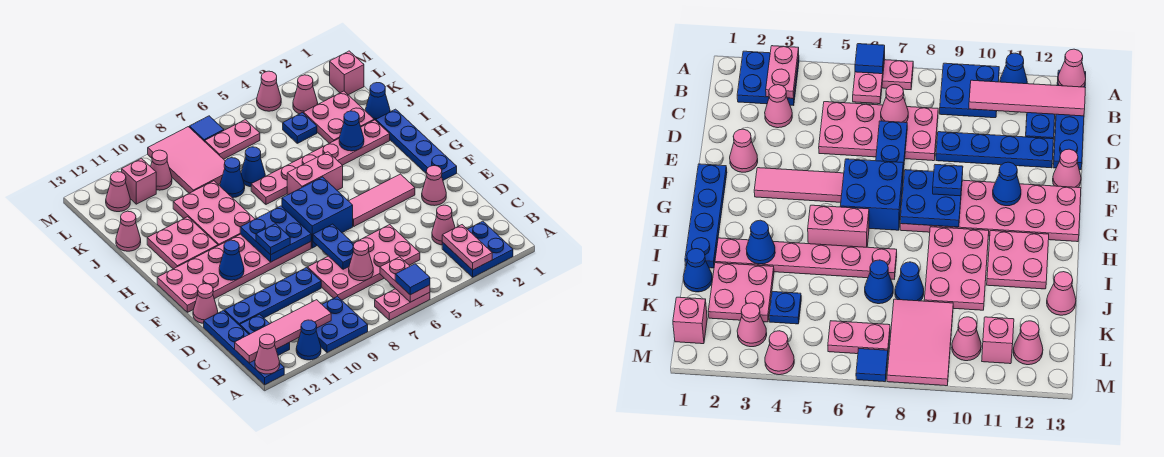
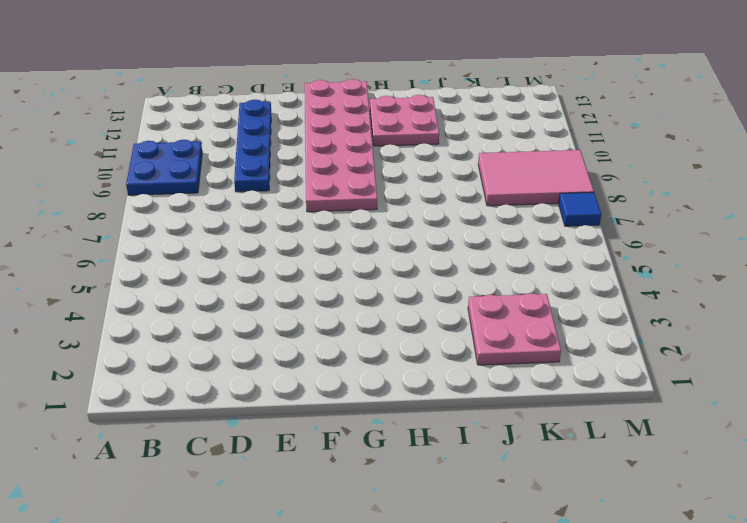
none -> blue 2x2 plate [442,221,513,277]
none -> pink 1x2 plate [375,289,430,320]
none -> blue 1x1 cone [296,320,321,360]
none -> blue 1x4 plate [204,311,284,385]

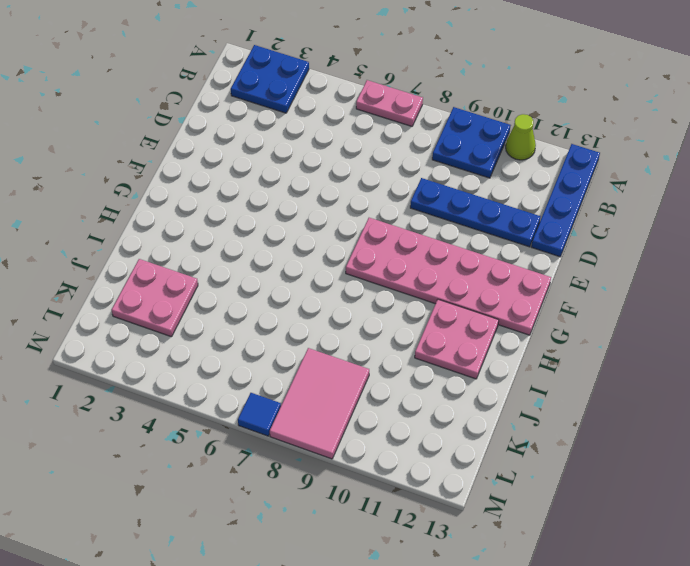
lime 1x1 cone [506,114,536,160] -> blue 1x1 cone [296,320,321,360]
none -> blue 1x2 plate [240,314,290,355]
none -> pink 1x1 cone [432,205,455,245]
none -> pink 2x4 plate [308,225,420,300]
none -> pink 1x1 cone [422,166,446,206]

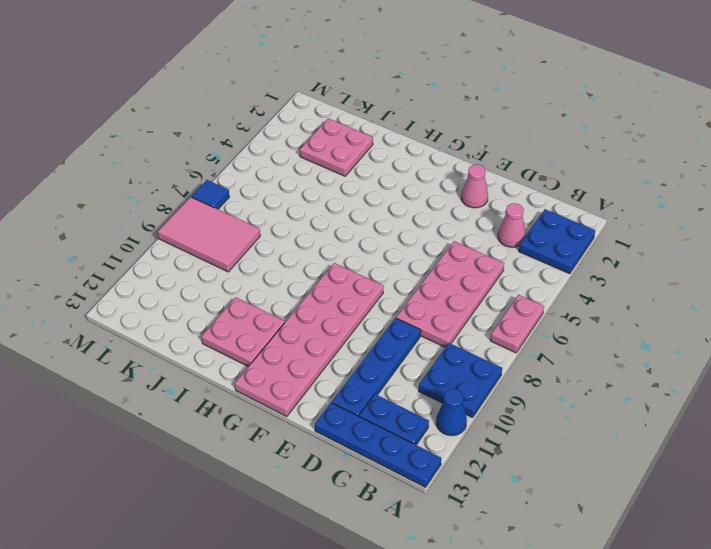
none -> pink 1x1 cone [193,284,218,323]
none -> blue 1x4 plate [376,109,457,180]
none -> pink 1x3 tile [349,174,415,226]
none -> blue 2x2 brick [282,177,353,248]

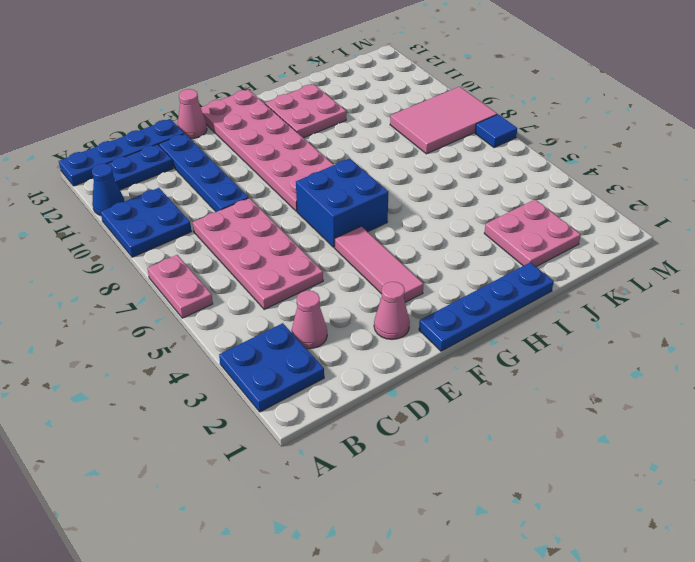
none -> pink 1x2 brick [287,152,343,195]
none -> pink 2x3 plate [173,181,255,246]
none -> pink 1x6 plate [251,120,390,204]
none -> blue 1x1 cone [365,83,390,120]

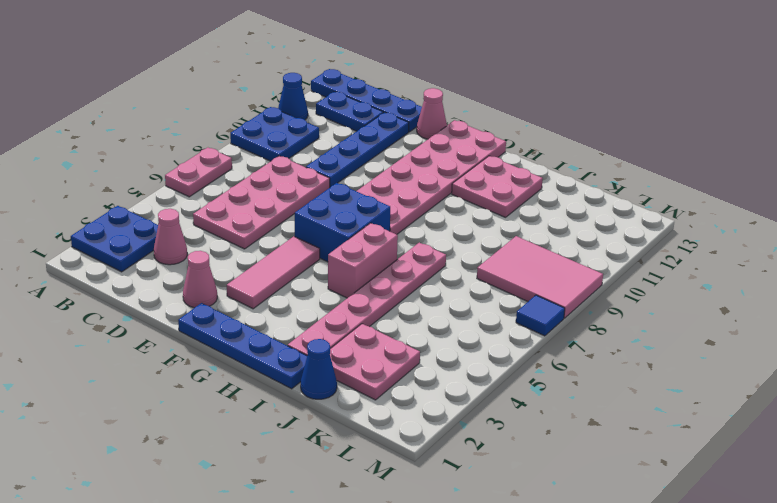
none -> pink 2x3 plate [173,181,255,246]
none -> blue 1x1 cone [241,147,265,187]
none -> blue 1x1 cone [220,158,245,198]
none -> pink 1x1 cone [116,211,141,251]

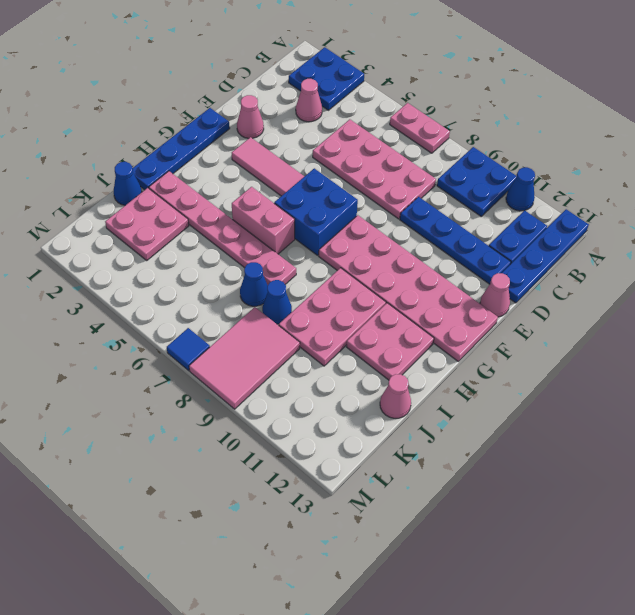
none -> blue 1x1 plate [283,113,317,143]
none -> pink 1x1 brick [330,51,364,95]
none -> pink 1x1 cone [293,75,318,114]
none -> pink 1x2 plate [205,120,260,159]

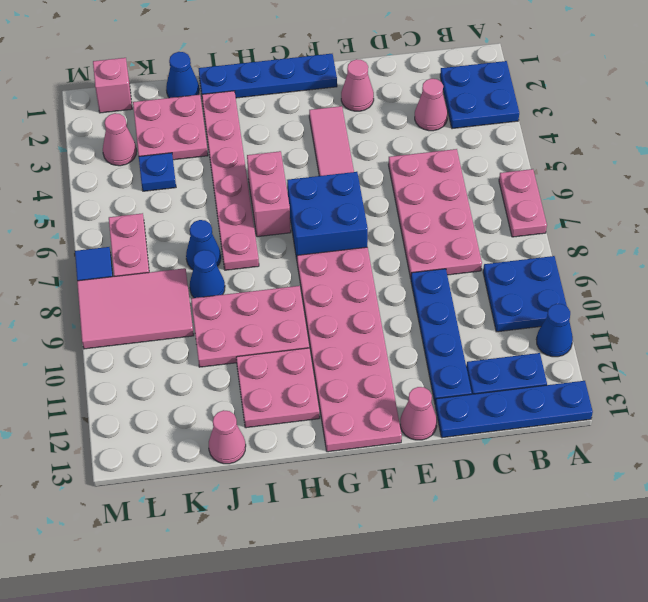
none -> pink 1x1 cone [150,150,172,190]
none -> pink 1x1 brick [122,158,156,204]
none -> pink 1x1 cone [106,172,130,212]
none -> pink 1x1 cone [257,71,281,111]

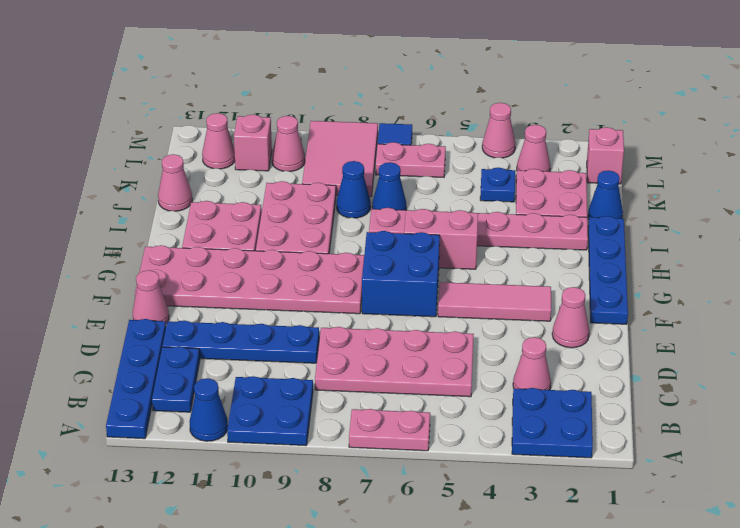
none -> pink 1x2 plate [442,225,492,270]
none -> pink 1x2 plate [380,257,430,302]
none -> pink 1x1 cone [255,334,280,374]
none -> pink 1x4 tile [235,300,331,363]

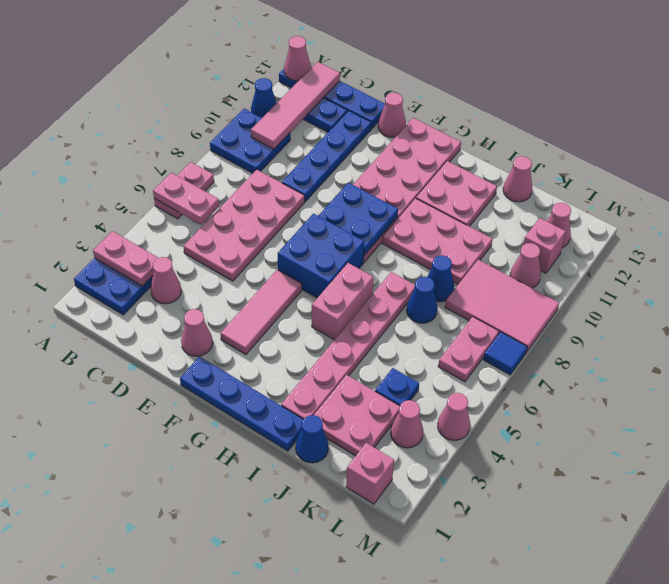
none -> pink 1x1 cone [349,241,373,281]
none -> blue 1x2 plate [313,224,354,269]
none -> blue 1x1 cone [219,240,244,280]
none -> blue 1x1 cone [339,111,364,151]

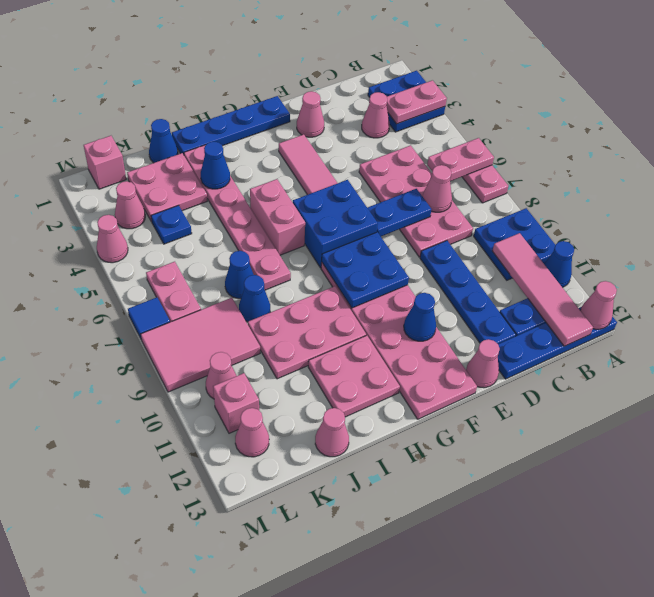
none -> blue 1x1 tile [395,264,430,295]
none -> blue 1x1 plate [256,224,290,255]

